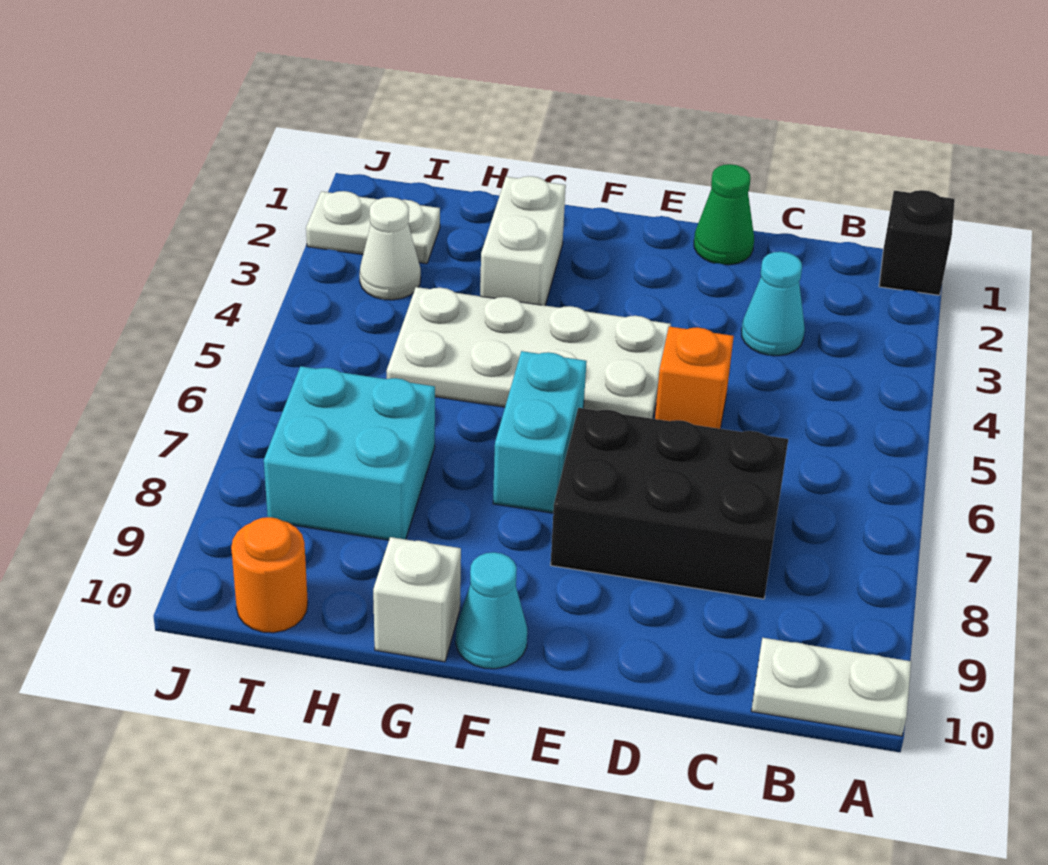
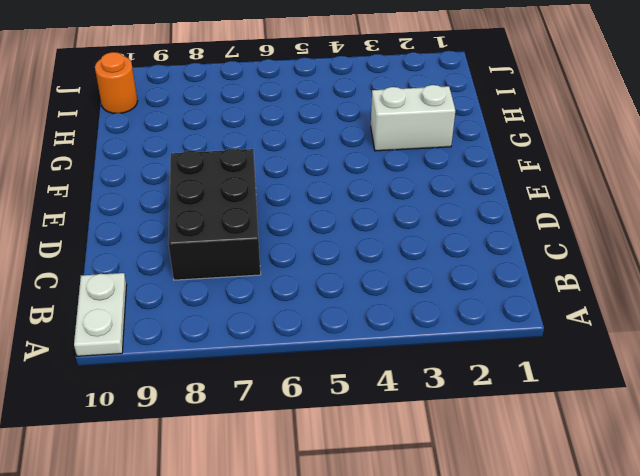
none -> black 1x1 brick [879,190,955,295]
none -> cyan 1x1 cone [742,252,805,356]
none -> green 1x1 cone [694,164,754,265]

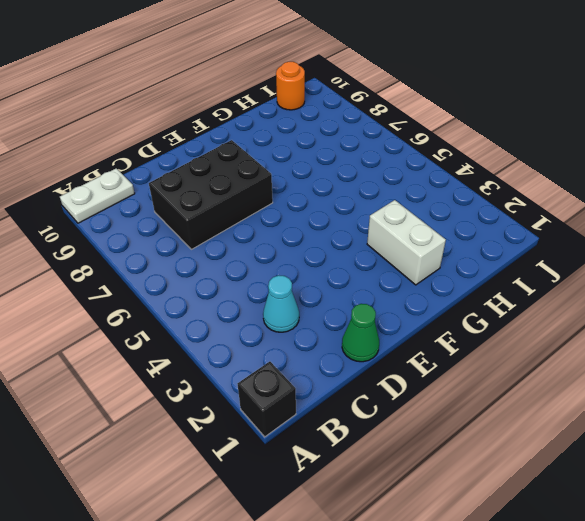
none -> orange 1x1 brick [655,326,734,429]
none -> white 2x4 plate [387,287,671,419]
none -> cyan 1x2 brick [493,351,587,513]

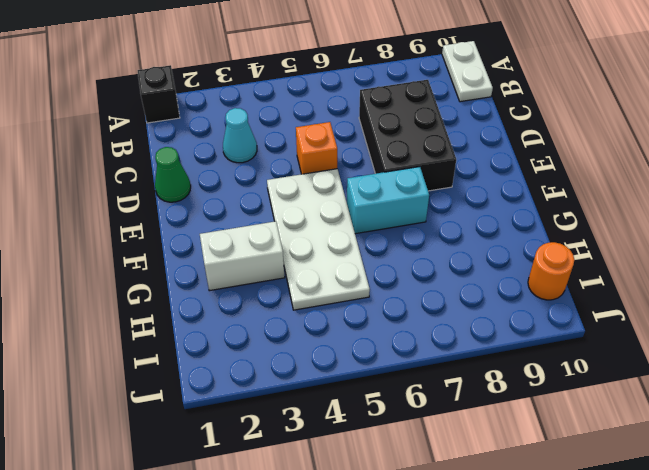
none -> cyan 1x1 cone [456,552,527,669]
none -> white 1x1 brick [373,537,461,662]
none -> cyan 2x2 brick [264,366,435,540]

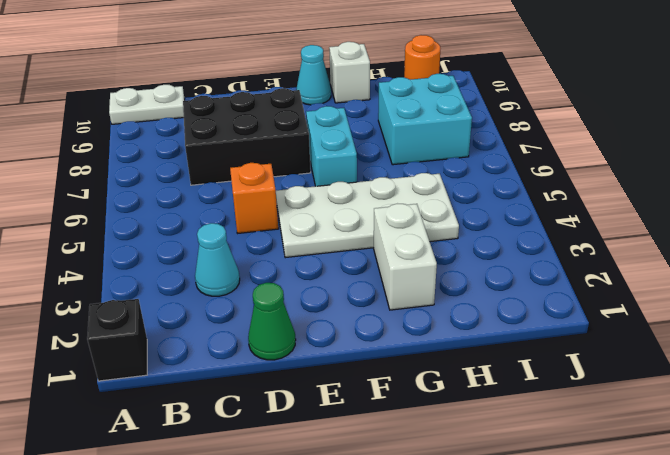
none -> white 1x2 plate [306,191,440,264]
none -> white 1x1 cone [360,197,421,300]

